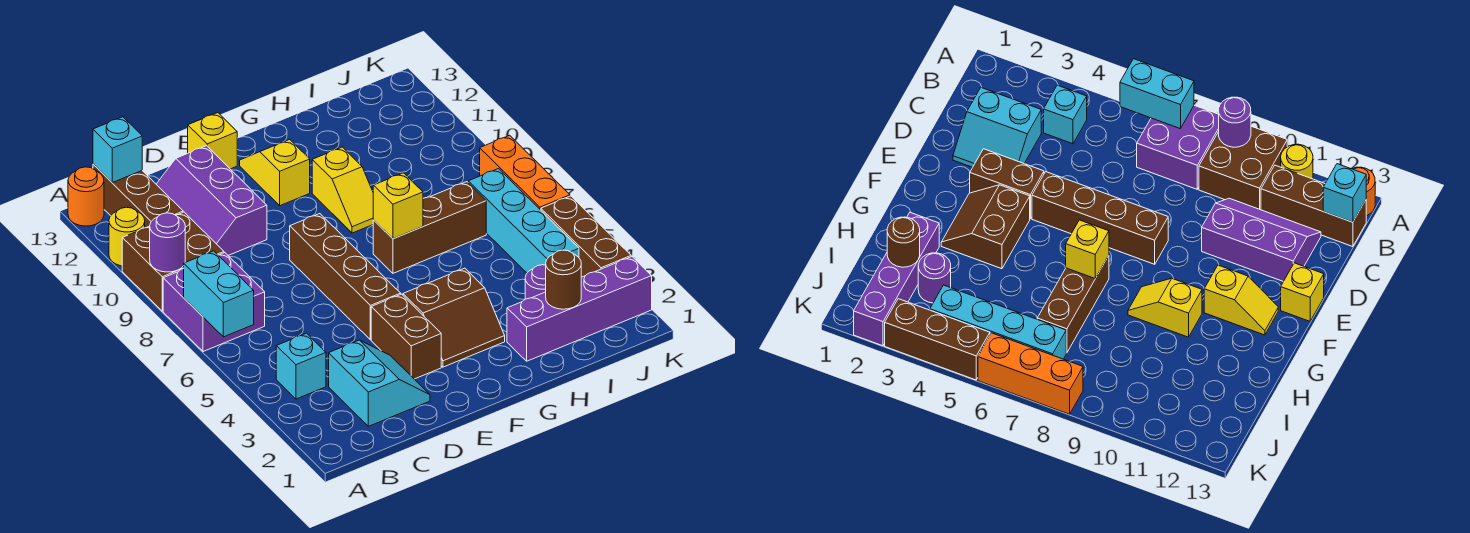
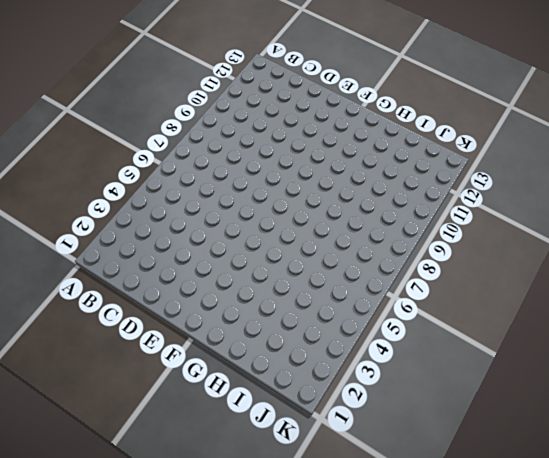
none -> purple 2x2 brick [163,253,265,352]
none -> brown 2x2 brick [122,212,224,311]
none -> yellow 1x1 round brick [109,207,145,266]

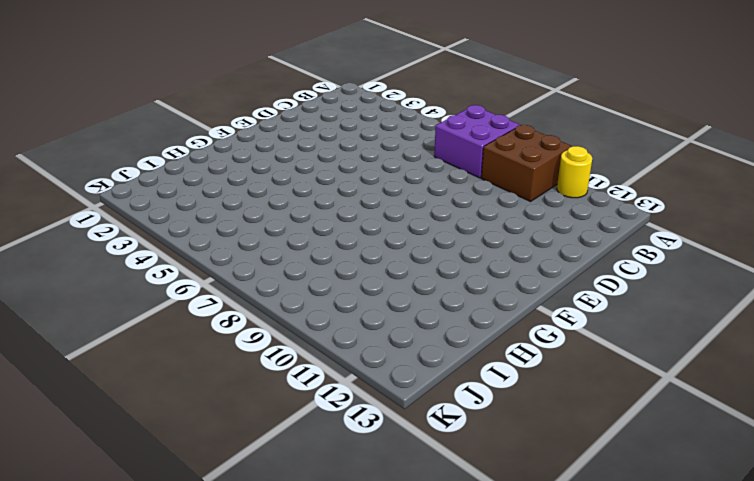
none -> orange 1x1 round brick [68,167,104,226]
none -> cyan 1x1 brick [276,333,326,399]
none -> brown 1x3 brick [93,164,183,228]

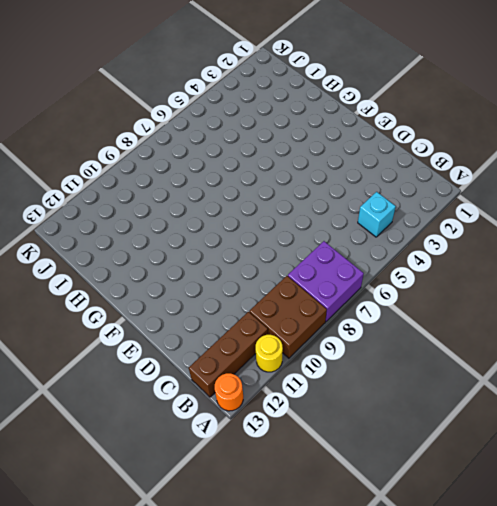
none -> cyan 2x2 slope [329,340,430,426]
none -> purple 2x3 slope [156,146,267,255]
none -> brown 1x2 brick [371,294,441,379]

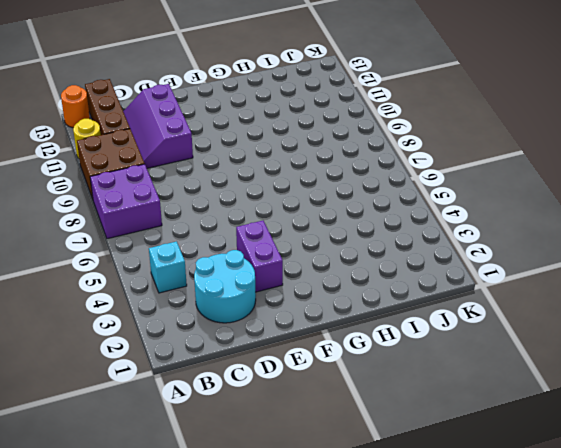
cyan 2x2 round brick [194,250,256,323] -> cyan 2x2 slope [329,340,430,426]
purple 1x2 brick [236,221,283,292] -> brown 1x2 brick [371,294,441,379]
none -> brown 1x4 brick [290,214,401,340]
none -> yellow 1x1 brick [188,113,237,169]
none -> brown 2x2 slope [403,268,505,367]

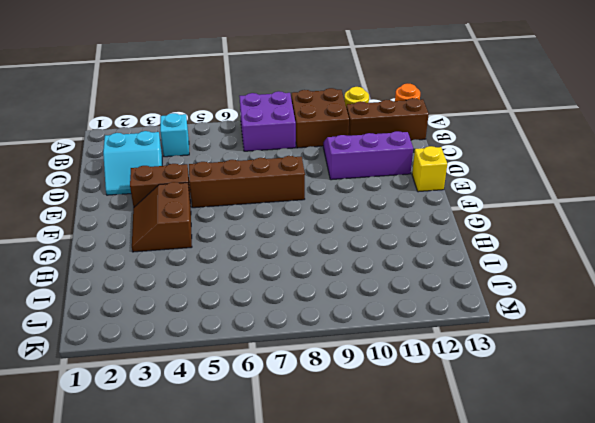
none -> yellow 1x2 slope [240,139,310,206]
none -> brown 1x3 brick [373,182,486,273]
none -> yellow 1x2 slope [312,147,373,233]

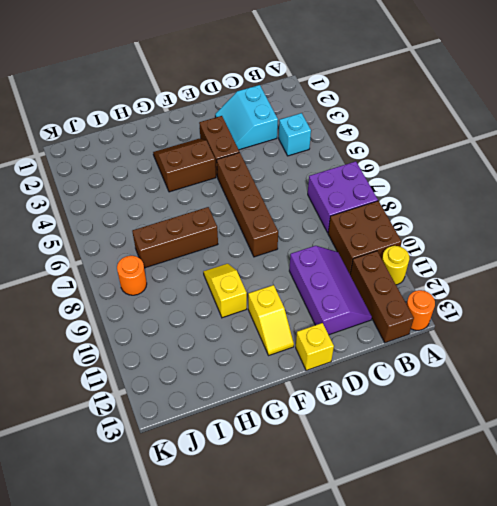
orange 1x1 round brick [117,256,147,295] -> none
none -> purple 1x4 brick [507,257,652,361]
none -> purple 1x1 round brick [525,265,546,299]
none -> cyan 1x4 brick [468,169,579,273]

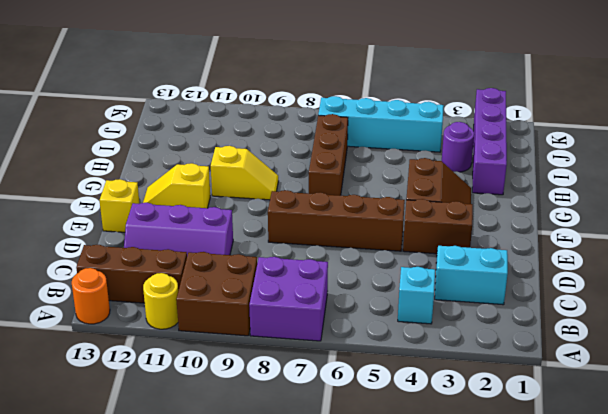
none -> brown 1x3 brick [541,196,631,277]
none -> orange 1x3 brick [480,135,570,210]
none -> cyan 1x2 brick [184,251,254,337]

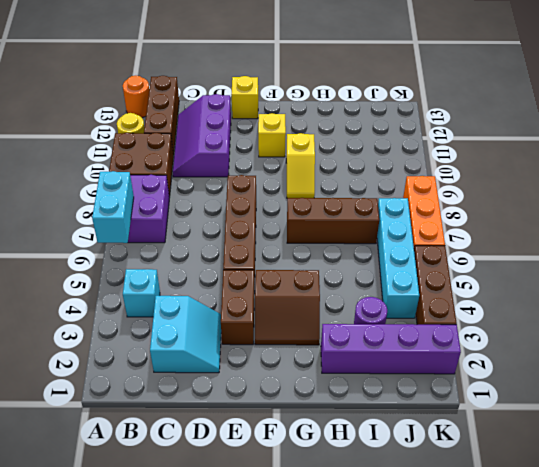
none -> purple 1x1 round brick [150,213,185,272]
none -> cyan 1x1 brick [93,117,142,183]
none -> yellow 1x1 brick [373,173,423,239]

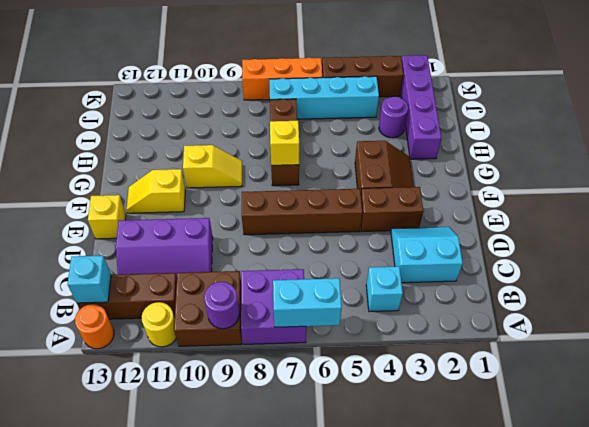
none -> brown 1x1 round brick [546,250,581,309]

